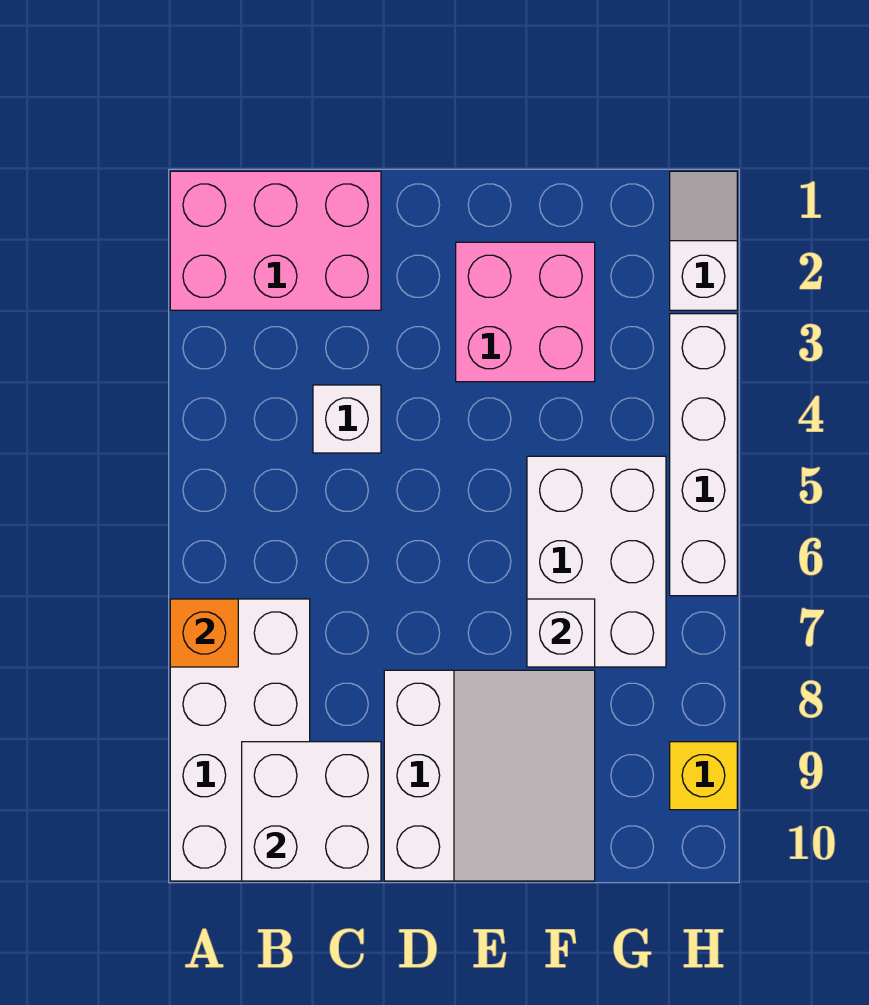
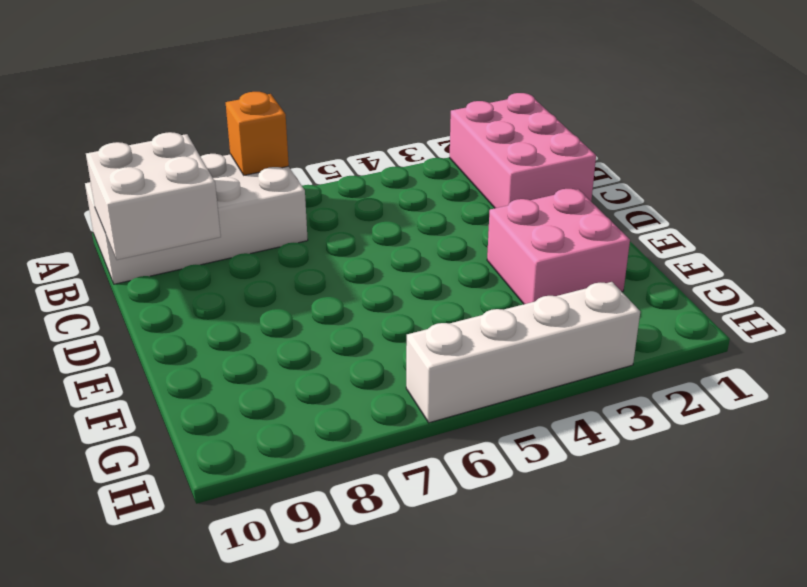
none -> white 1x1 brick [313,385,381,453]
none -> white 3x3 slope [384,670,595,881]
none -> white 2x3 brick [527,456,666,667]

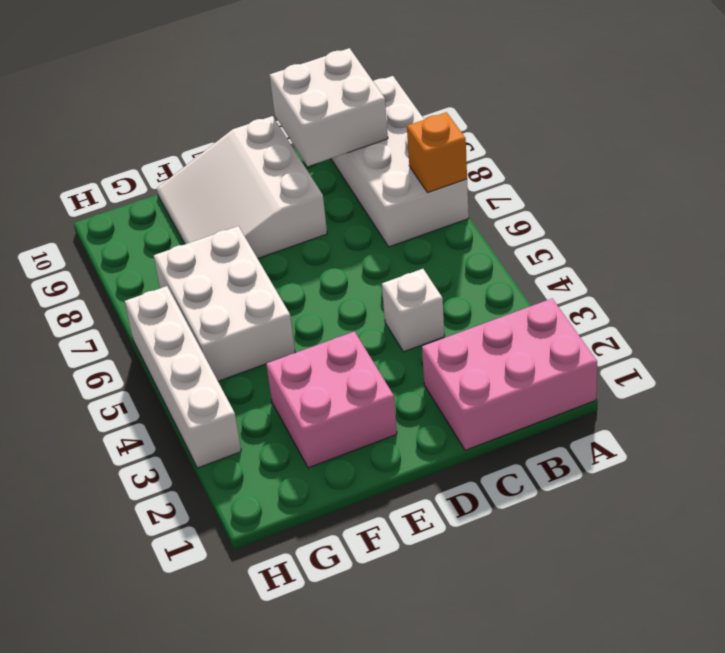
none -> white 1x2 slope [670,171,737,310]
none -> yellow 1x1 brick [670,742,737,810]
none -> white 1x1 brick [527,599,595,667]

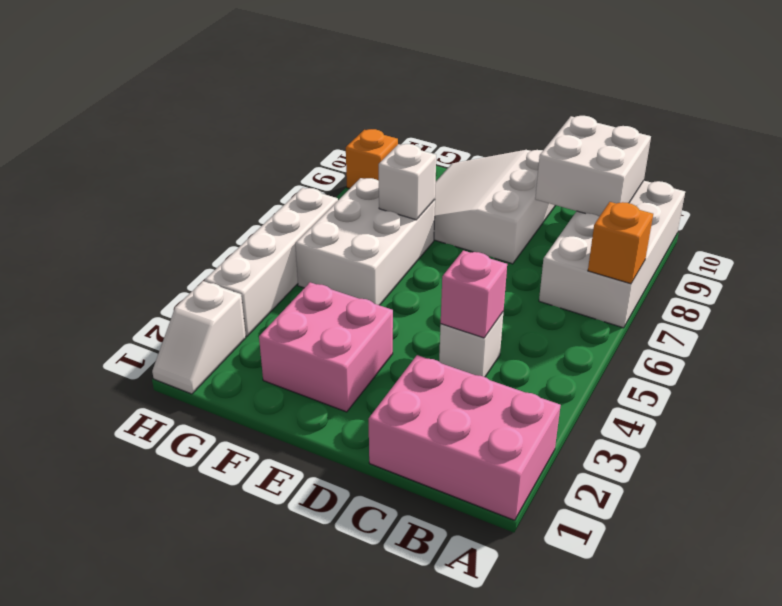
pink 1x1 brick [441,251,507,338] -> none
orange 1x1 brick [346,129,398,189] -> yellow 1x1 brick [670,742,737,810]

